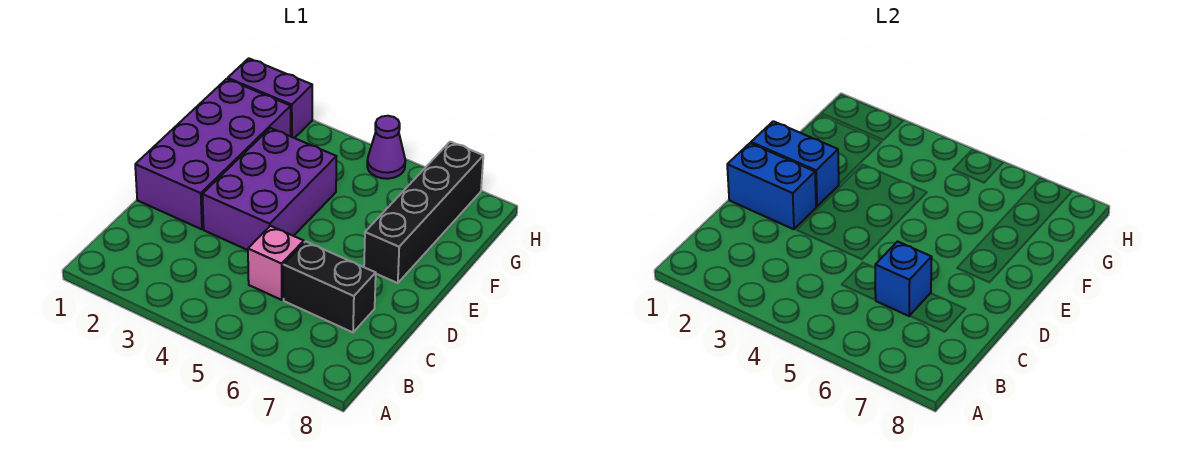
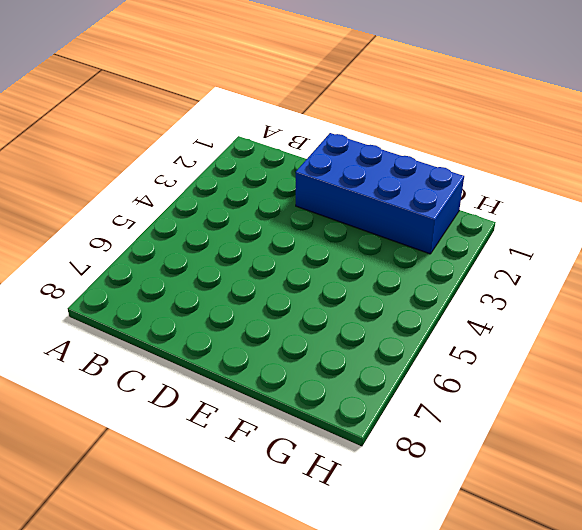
blue 2x4 brick [296,133,464,254] -> purple 2x4 brick [135,79,291,229]
none -> pink 1x1 brick [248,226,304,300]
none -> black 1x2 brick [283,241,376,332]

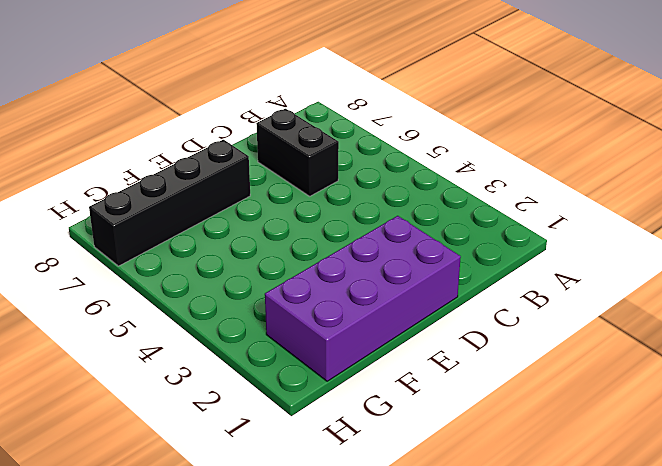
none -> pink 1x1 brick [248,226,304,300]
none -> purple 2x3 brick [202,128,337,250]

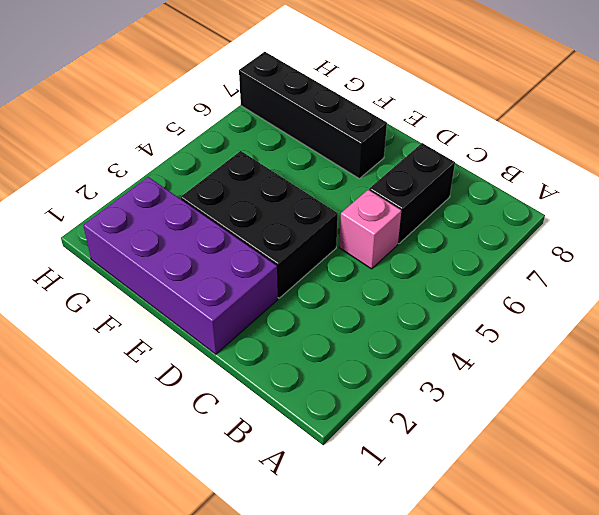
black 2x3 brick [181,151,338,298] -> purple 2x3 brick [202,128,337,250]
none -> purple 1x2 brick [228,58,312,138]
none -> purple 1x1 cone [367,116,405,179]

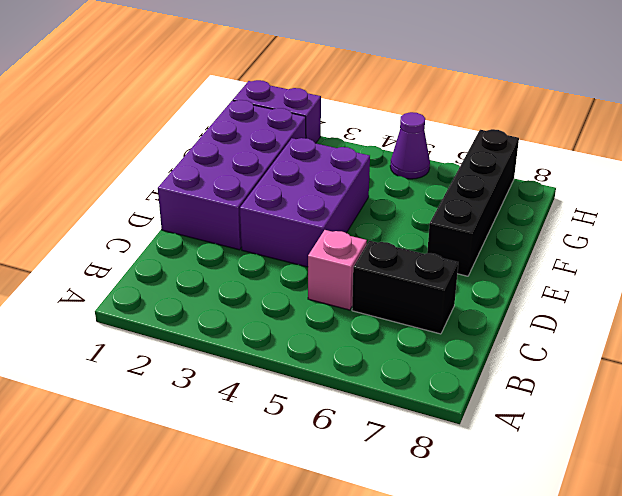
none -> blue 1x1 brick [875,241,932,316]
none -> blue 1x2 brick [727,143,816,229]

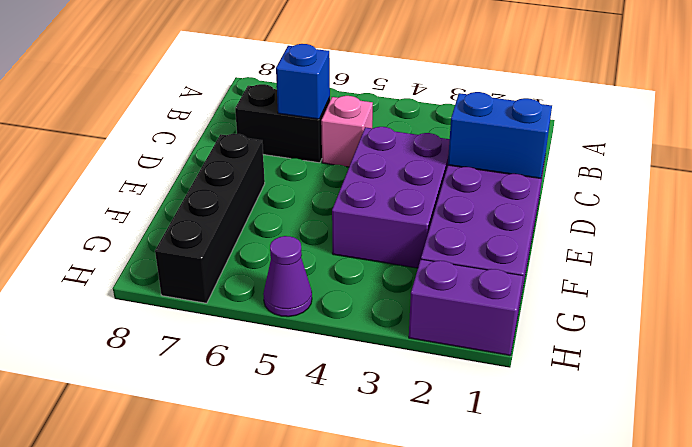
none -> blue 1x2 brick [751,121,839,206]

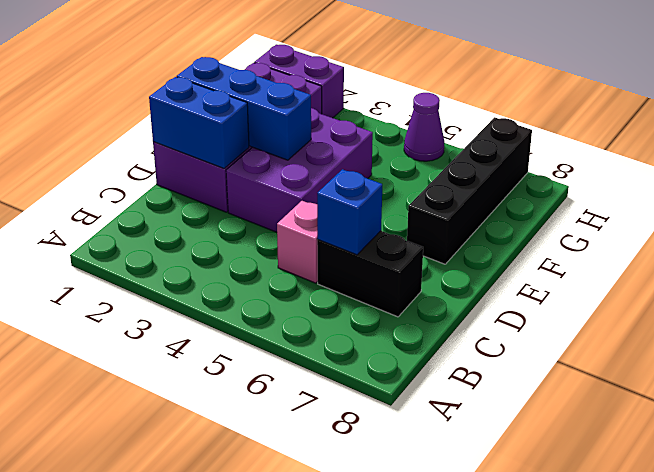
blue 1x3 brick [177,57,311,160] -> blue 1x2 brick [751,121,839,206]

